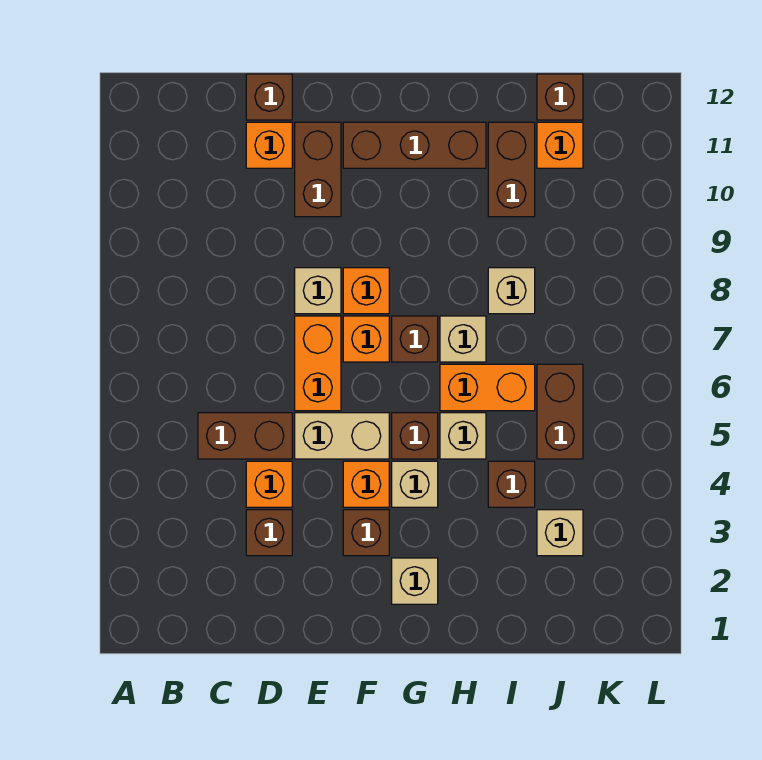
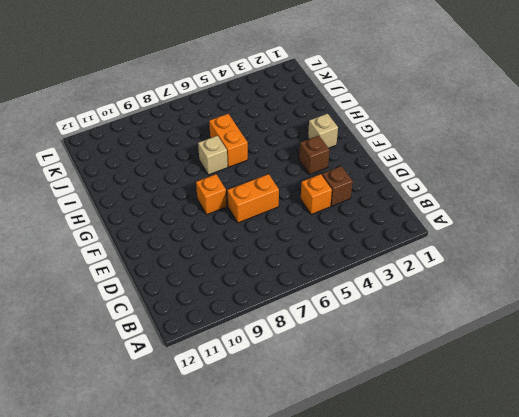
none -> brown 1x2 brick [198,413,292,459]
none -> orange 1x1 brick [246,122,292,168]
none -> brown 1x1 brick [246,74,292,120]

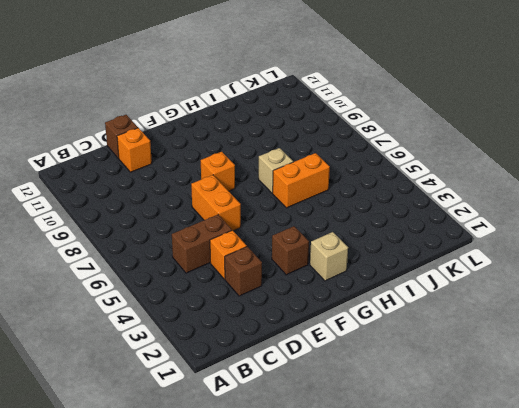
none -> tan 1x2 brick [295,413,389,459]
none -> tan 1x1 brick [295,268,341,314]
none -> brown 1x2 brick [295,122,341,217]

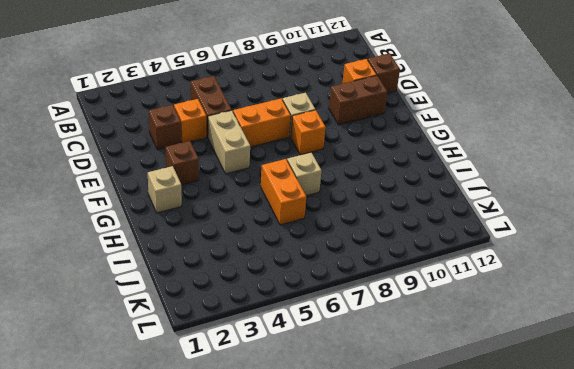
none -> orange 1x1 brick [343,461,389,507]
none -> orange 1x1 brick [343,316,389,362]
none -> brown 1x3 brick [343,122,486,168]

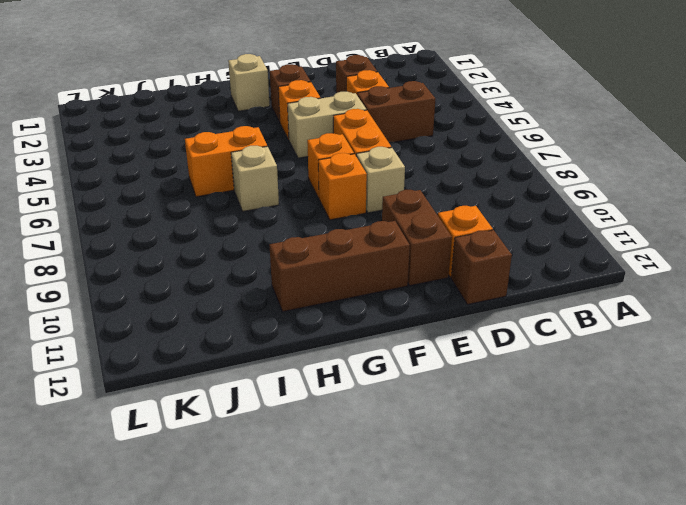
none -> tan 1x1 brick [392,461,438,507]
none -> brown 1x1 brick [392,413,438,459]
none -> brown 1x1 brick [392,316,438,362]

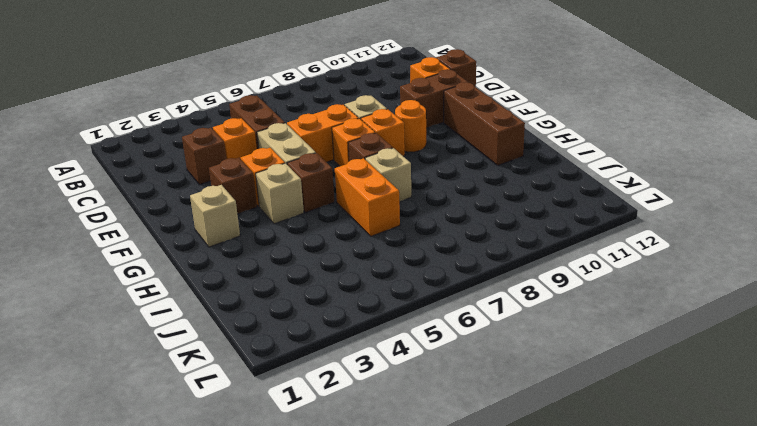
orange 1x1 round brick [395,100,426,152] -> none
none -> tan 1x1 brick [440,413,486,459]
none -> brown 1x1 brick [488,461,535,507]
none -> tan 1x1 brick [488,268,535,314]

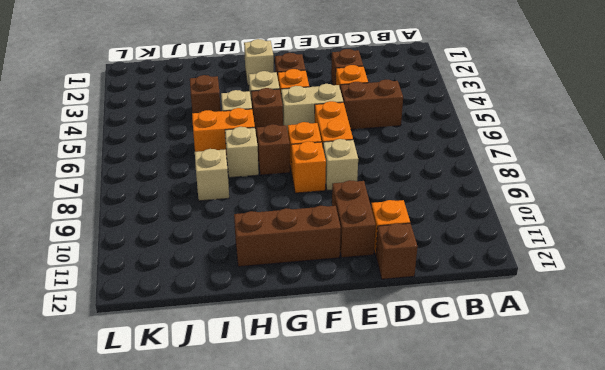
none -> brown 1x2 brick [488,122,535,217]
none -> tan 1x1 brick [537,510,583,556]
none -> brown 1x2 brick [537,364,583,459]

